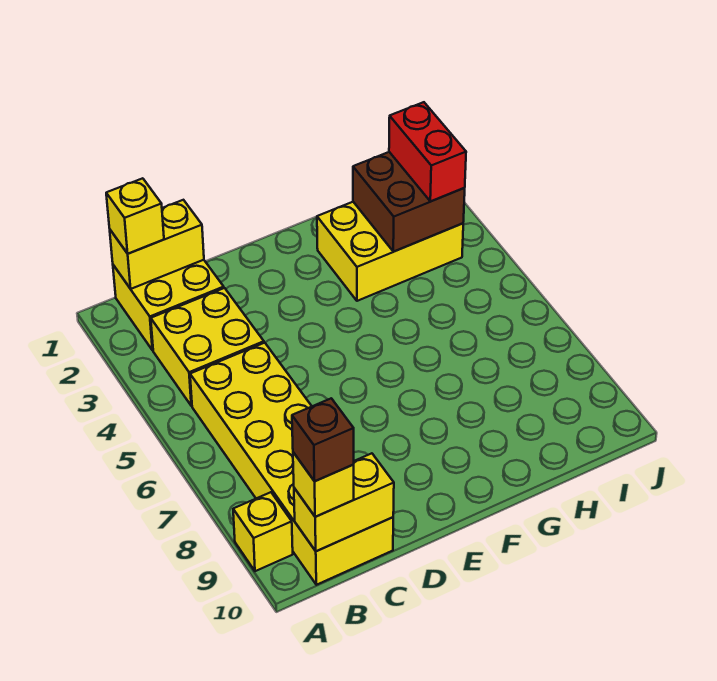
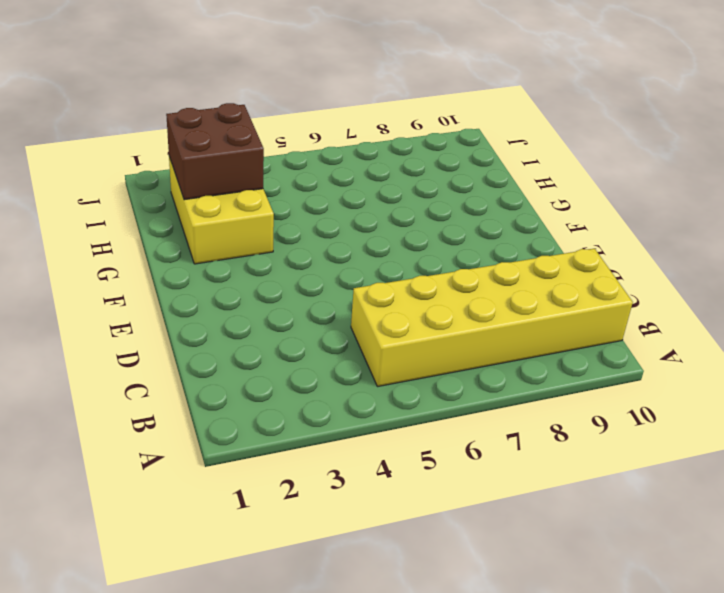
none -> yellow 1x1 brick [233,492,293,571]
none -> yellow 2x2 brick [113,260,224,350]
none -> yellow 2x2 brick [151,288,264,406]

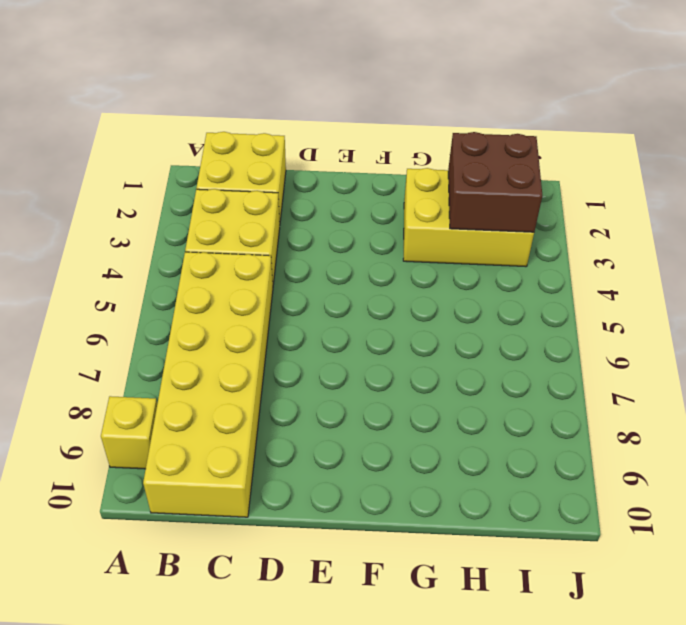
none -> yellow 1x2 brick [110,200,204,289]
none -> yellow 1x2 brick [294,453,394,551]
none -> yellow 1x1 brick [106,178,164,254]

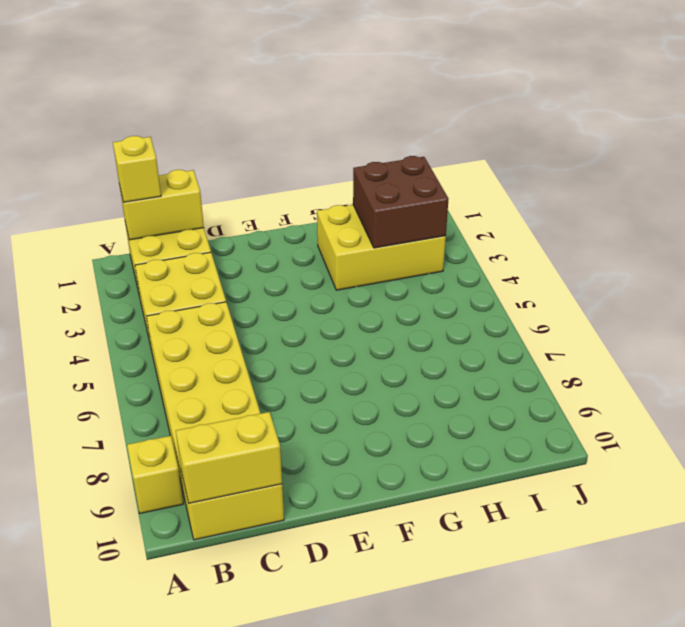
none -> yellow 1x1 brick [293,452,354,517]
none -> red 1x2 brick [389,102,466,201]
none -> brown 1x1 brick [292,398,354,481]

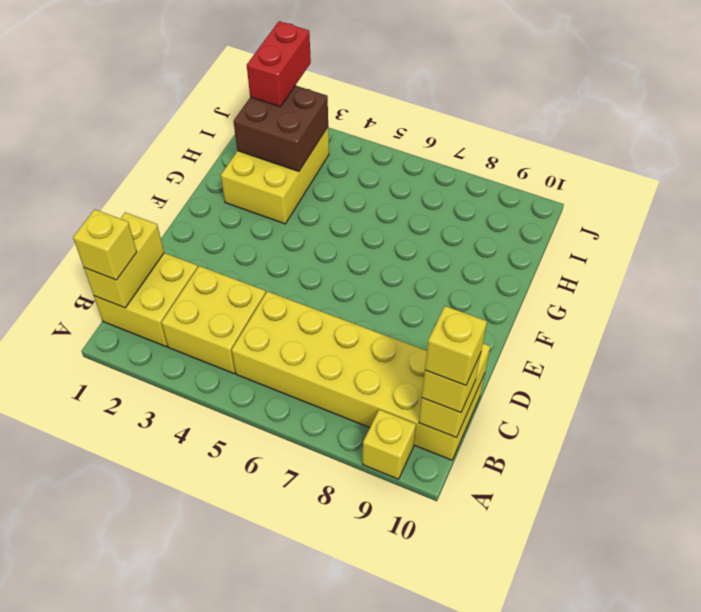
yellow 1x1 brick [425,306,487,385] -> brown 1x1 brick [292,398,354,481]
red 1x2 brick [247,21,311,107] -> red 1x2 brick turned to [389,102,466,201]

